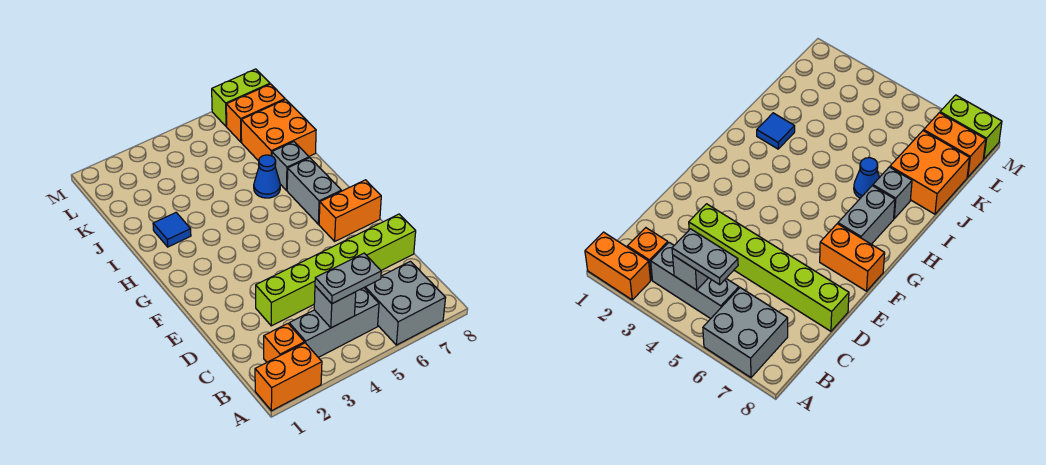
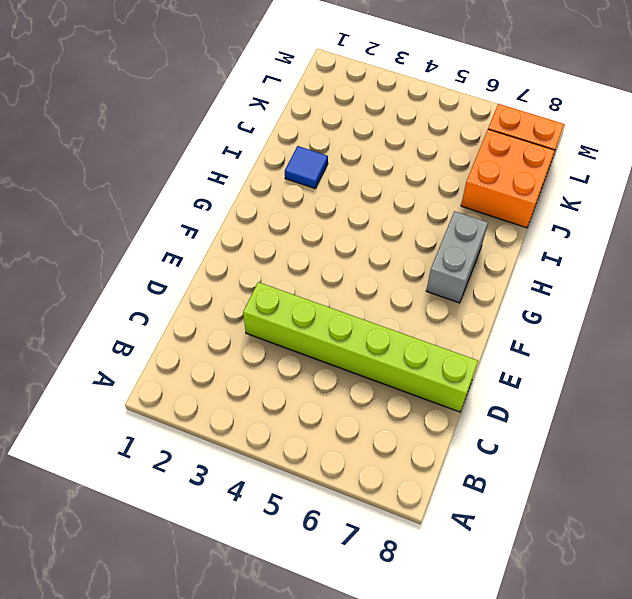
none -> orange 1x2 brick [255,343,322,411]
none -> grey 2x2 brick [364,261,445,345]
none -> orange 1x1 brick [264,324,304,362]

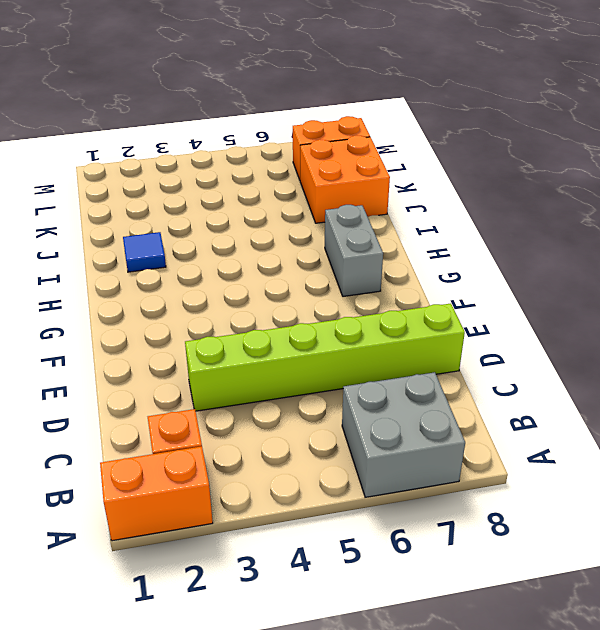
none -> grey 1x3 brick [289,288,379,357]
none -> orange 1x2 brick [319,180,381,241]
none -> blue 1x1 cone [254,155,280,198]

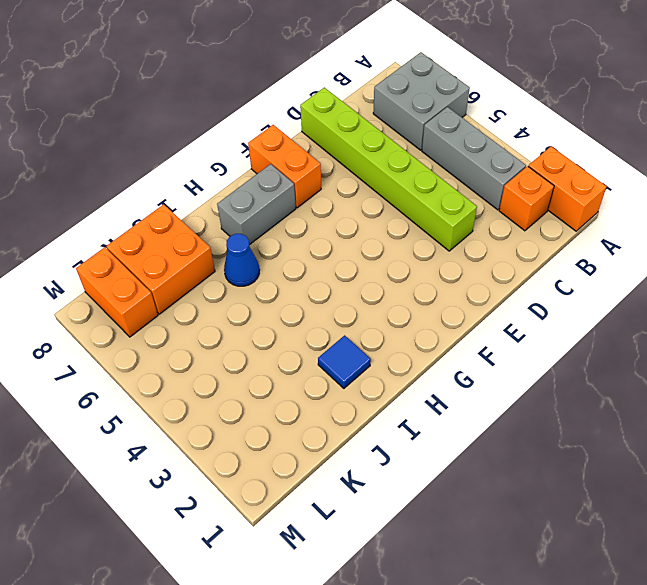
none -> grey 1x1 brick [272,142,309,190]
none -> lime 1x2 brick [212,69,270,127]
none -> grey 1x1 brick [314,286,356,328]

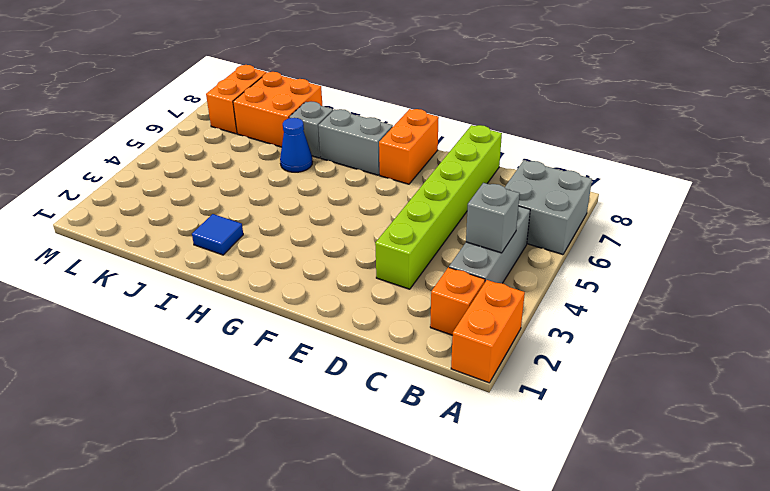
none -> lime 1x2 brick [212,69,270,127]
none -> grey 1x2 plate [315,253,381,304]

